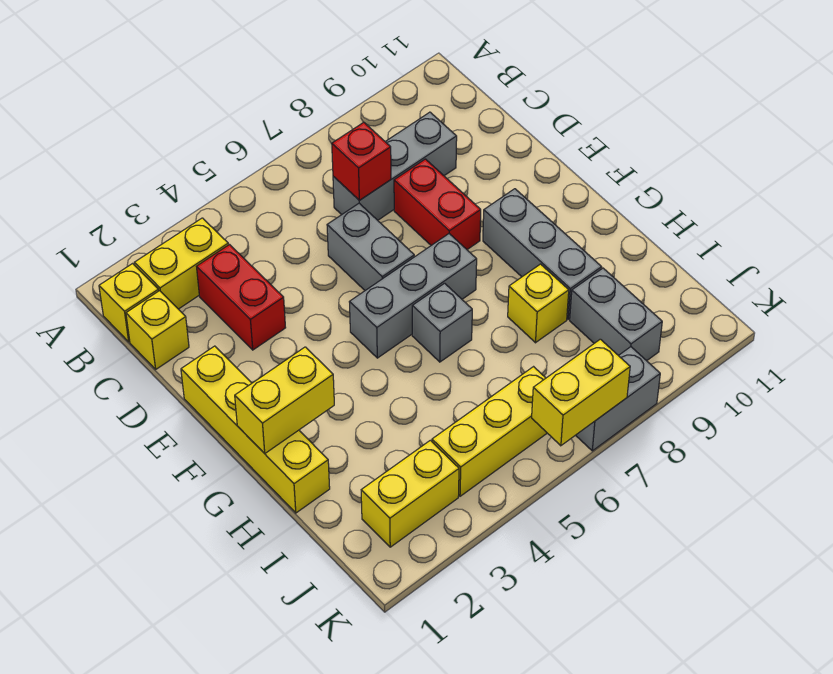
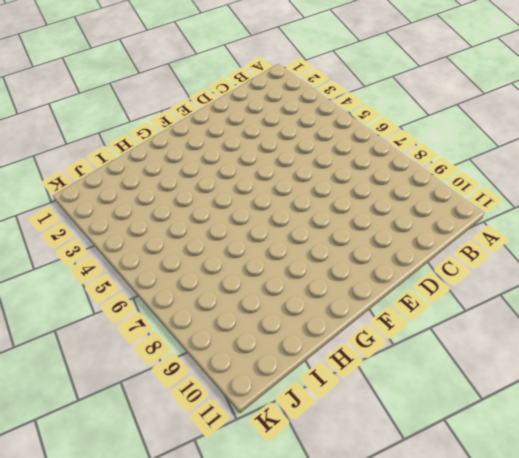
none -> yellow 1x1 brick [99,264,159,342]
none -> yellow 1x2 brick [134,218,228,309]
none -> yellow 1x1 brick [126,291,189,369]

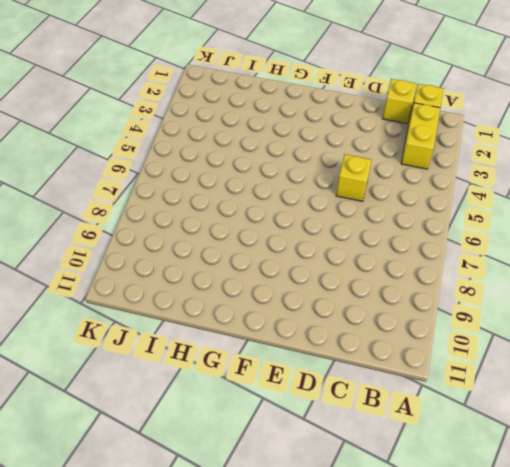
yellow 1x1 brick [336,154,372,202] -> yellow 1x1 brick moved to [508,264,569,343]
none -> red 1x2 brick [197,245,286,350]
none -> grey 1x3 brick [333,112,457,220]
none -> grey 1x2 brick [327,203,414,290]

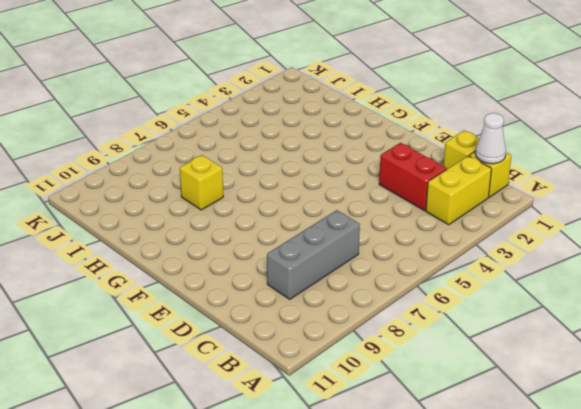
white 1x1 cone [475,113,506,164] -> none
none -> grey 1x2 brick [327,203,414,290]
none -> red 1x2 brick [394,159,481,249]
none -> yellow 1x4 brick [181,346,330,513]

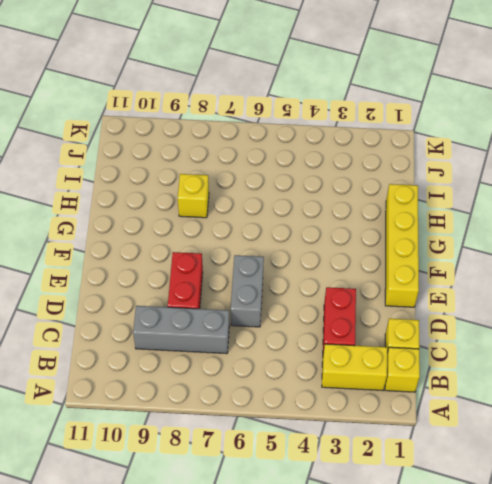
none -> grey 1x3 brick [350,234,477,358]
none -> grey 1x3 brick [483,189,602,319]
none -> grey 1x1 brick [412,283,472,362]

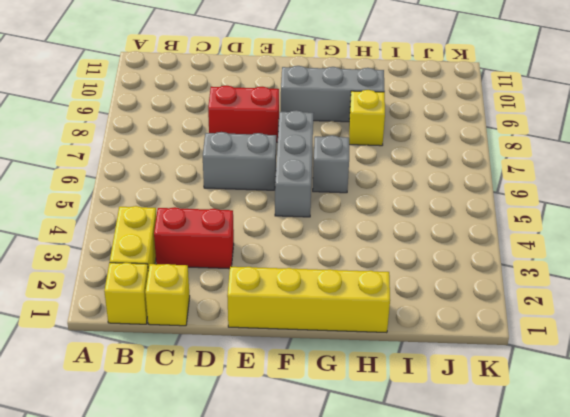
none -> grey 1x3 brick [333,112,457,220]
none -> grey 1x2 brick [570,268,662,361]
none -> yellow 1x2 brick [361,440,459,547]

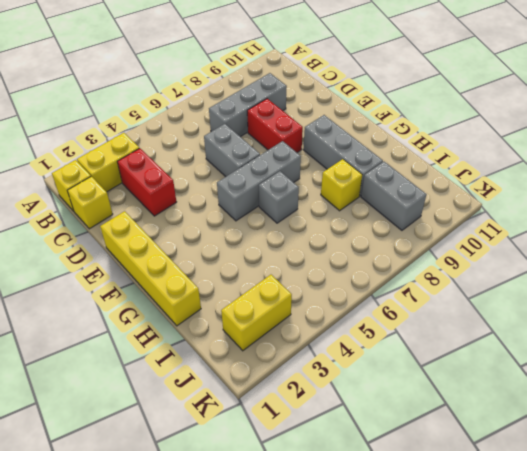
none -> yellow 1x3 brick [432,367,547,496]
none -> grey 1x2 brick [576,347,660,451]
none -> red 1x1 brick [332,122,391,200]

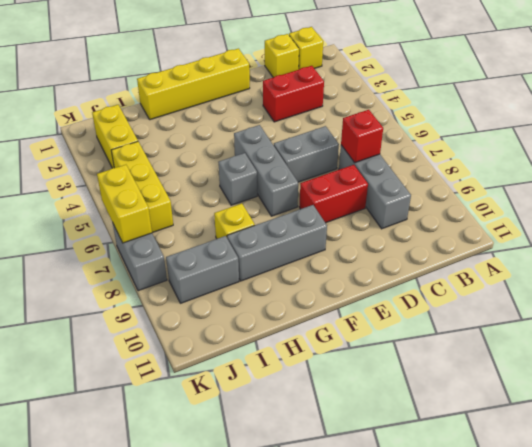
none -> yellow 1x2 brick [134,218,228,309]
none -> yellow 1x2 brick [235,347,334,454]

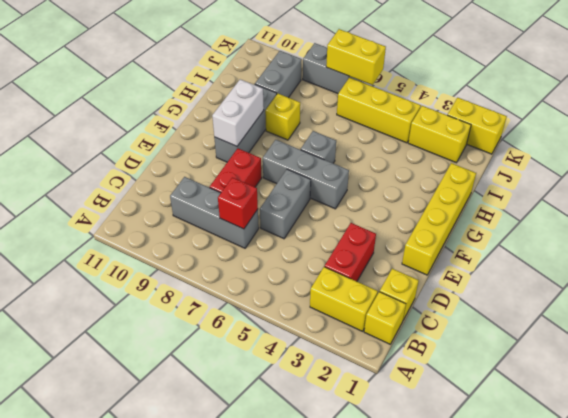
white 1x2 brick [212,79,264,146] -> none
yellow 1x2 brick [448,98,507,154] -> yellow 1x2 brick moved to [235,347,334,454]

